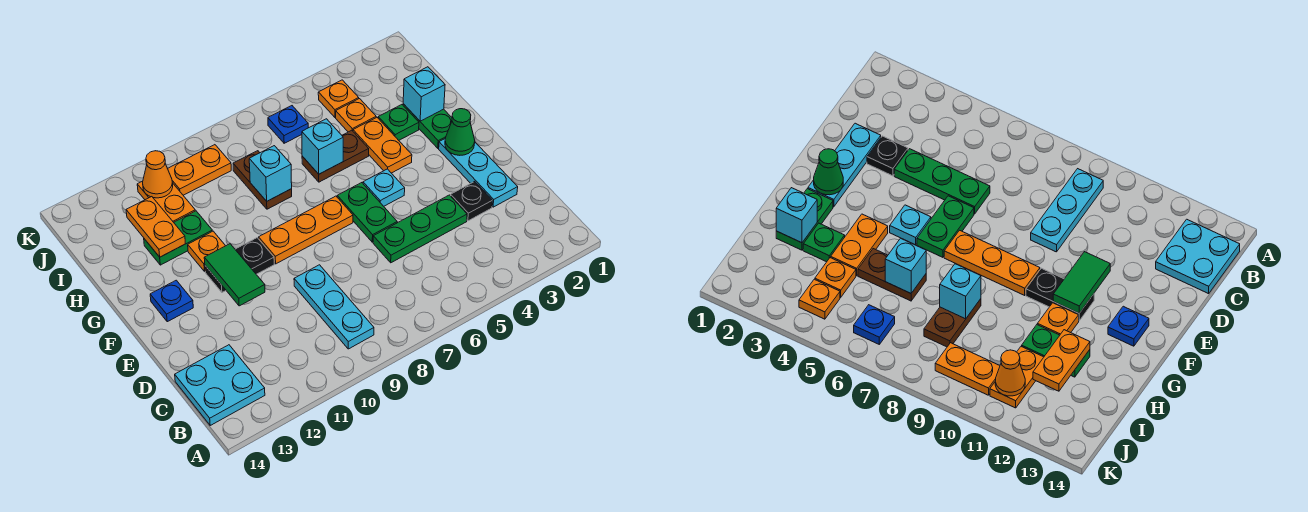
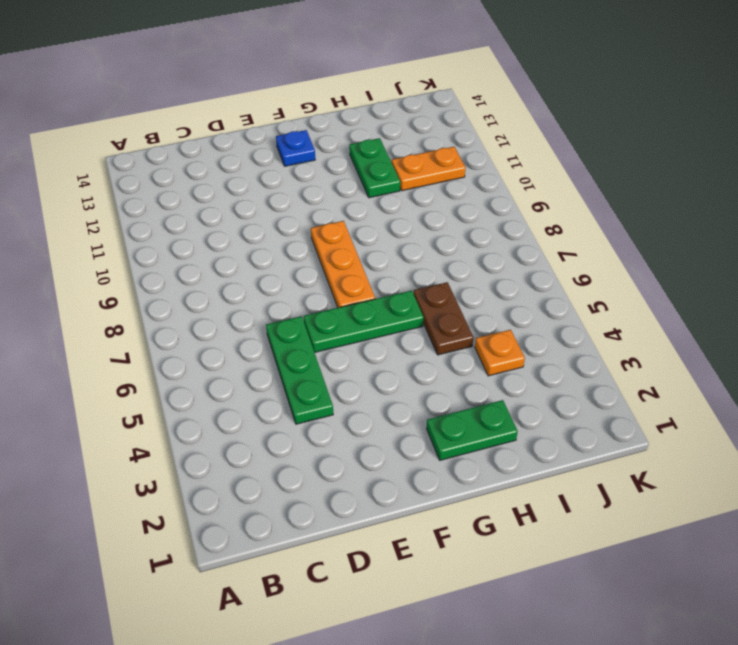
green 1x3 plate [304,291,424,353] -> green 1x2 plate [337,183,397,242]
none -> cyan 1x3 plate [294,265,374,349]
none -> cyan 2x2 plate [175,345,265,425]
none -> cyan 1x3 plate [439,139,518,207]

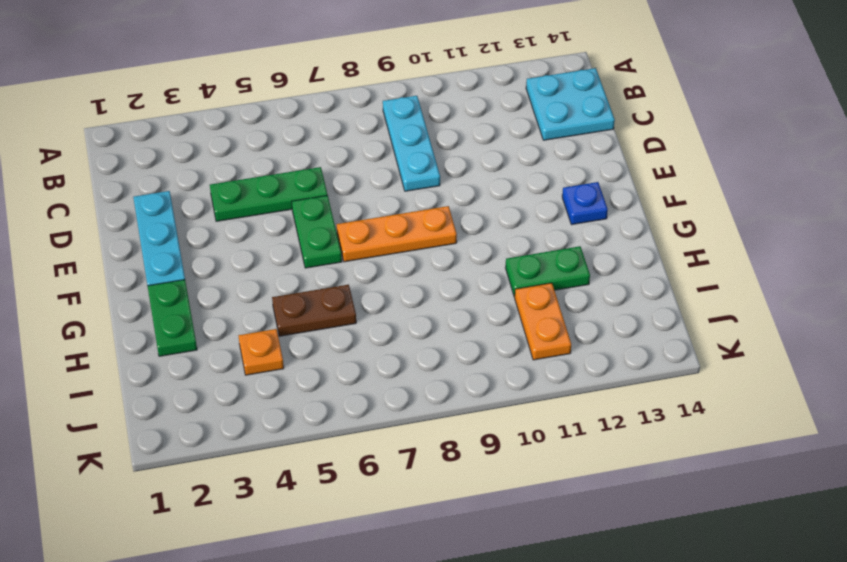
none -> black 1x1 plate [451,181,492,221]
none -> cyan 1x1 plate [363,169,405,206]
none -> black 1x2 plate [205,238,274,292]

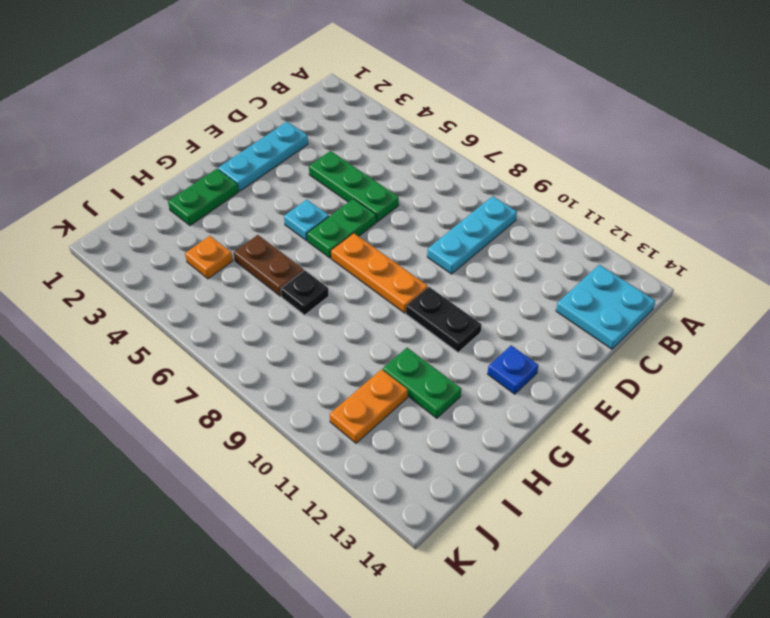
black 1x1 plate [281,270,329,315] -> black 1x1 plate moved to [451,181,492,221]
none -> orange 1x2 plate [353,117,412,173]
none -> orange 1x1 plate [188,231,225,271]
none -> green 1x1 plate [378,105,419,140]

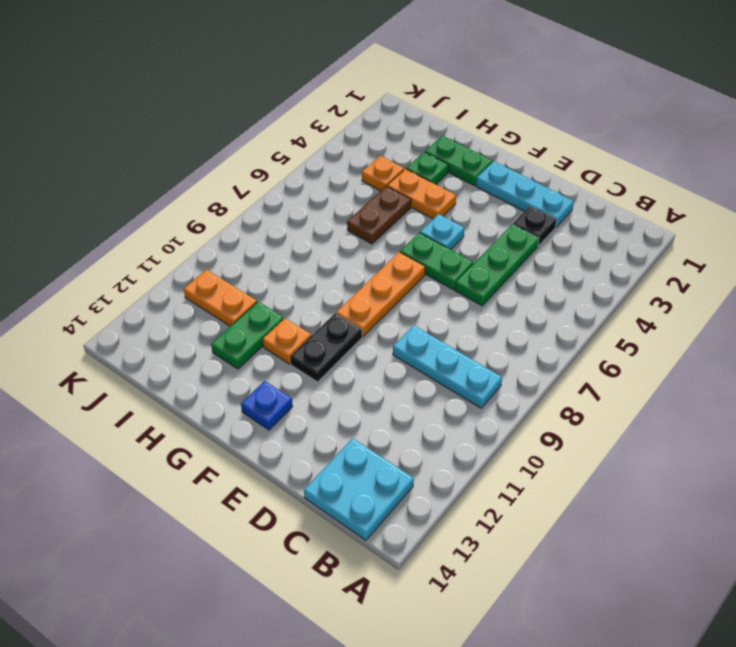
none -> brown 1x2 plate [233,151,292,209]
none -> orange 1x1 plate [318,80,359,117]
none -> blue 1x1 plate [268,106,308,143]

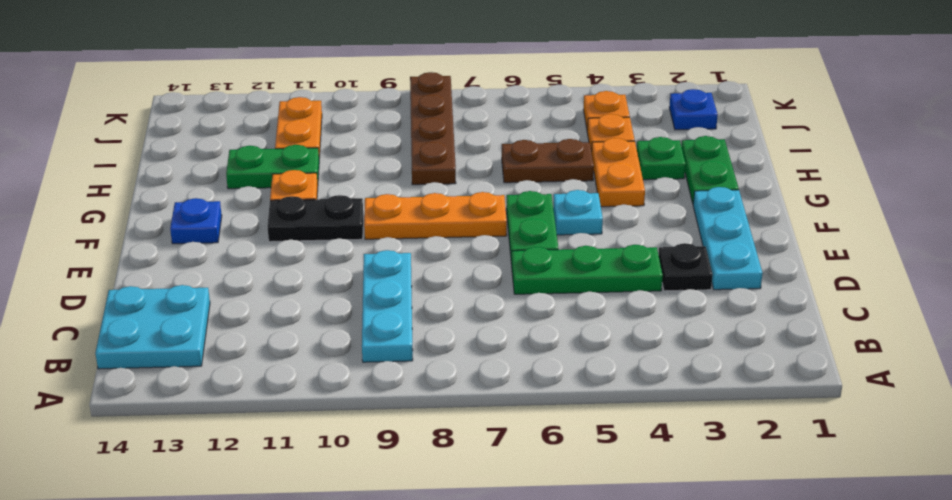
brown 1x4 plate [410,72,456,185] -> brown 1x2 plate [233,151,292,209]
blue 1x1 plate [669,89,718,130] -> blue 1x1 plate moved to [268,106,308,143]
none -> orange 1x2 plate [168,145,231,195]
none -> green 1x2 tile [204,244,265,306]
none -> green 1x1 cone [445,109,475,155]

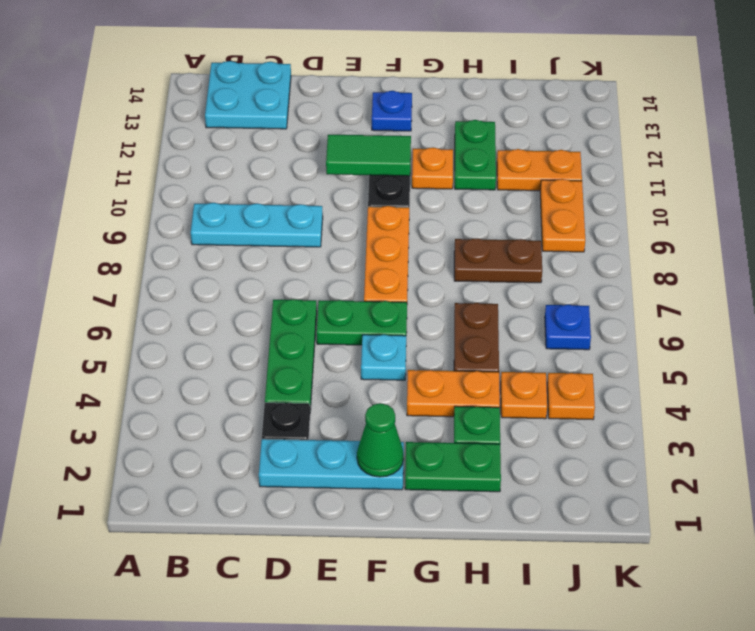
none -> cyan 1x1 brick [403,67,445,121]
none -> cyan 1x1 brick [302,119,343,174]
none -> cyan 1x1 brick [249,146,292,201]

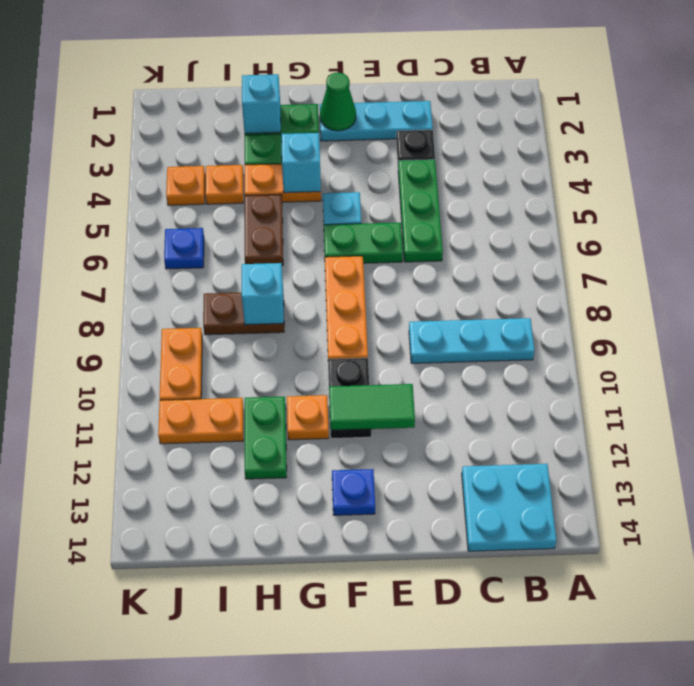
cyan 1x1 brick [281,133,321,193] -> cyan 1x1 brick moved to [302,119,343,174]
none -> orange 1x2 plate [126,197,185,257]
none -> orange 1x1 cone [143,151,173,198]

